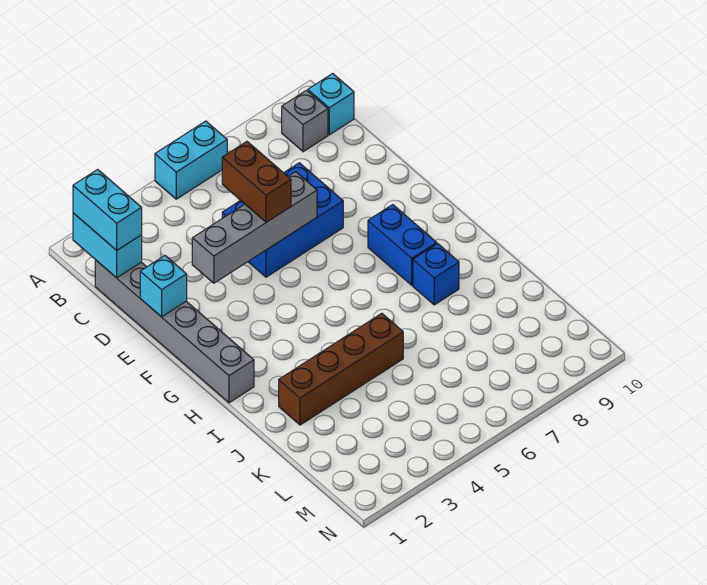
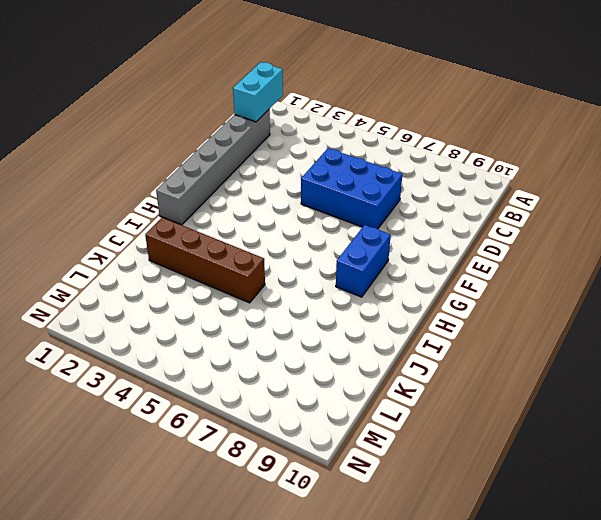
none -> cyan 1x2 brick [155,121,227,199]
none -> grey 1x1 brick [282,90,328,152]
none -> cyan 1x1 brick [308,74,354,135]

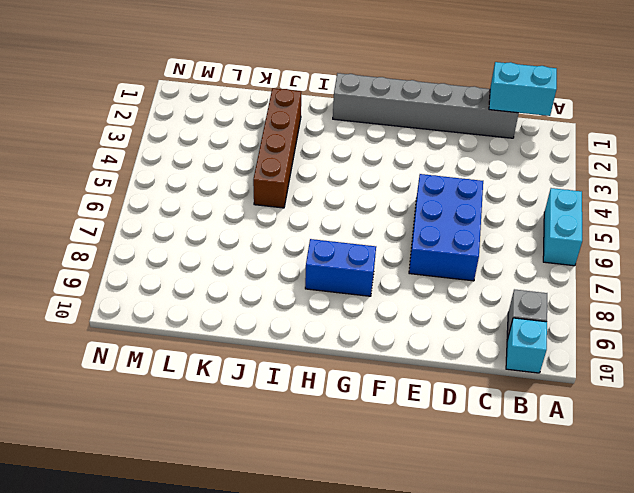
none -> blue 1x1 brick [413,244,459,305]
none -> cyan 1x1 brick [140,256,187,317]
none -> grey 1x4 brick [192,172,317,283]

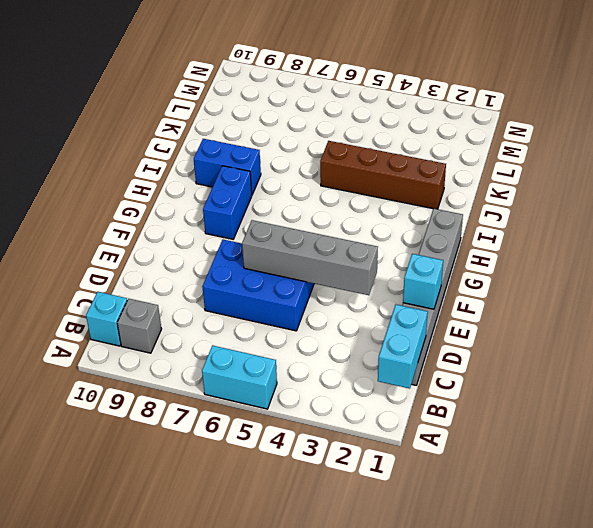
blue 1x2 brick [194,139,261,194] -> blue 1x1 brick [413,244,459,305]
none -> cyan 1x2 brick [73,169,142,250]
none -> brown 1x2 brick [222,142,291,222]

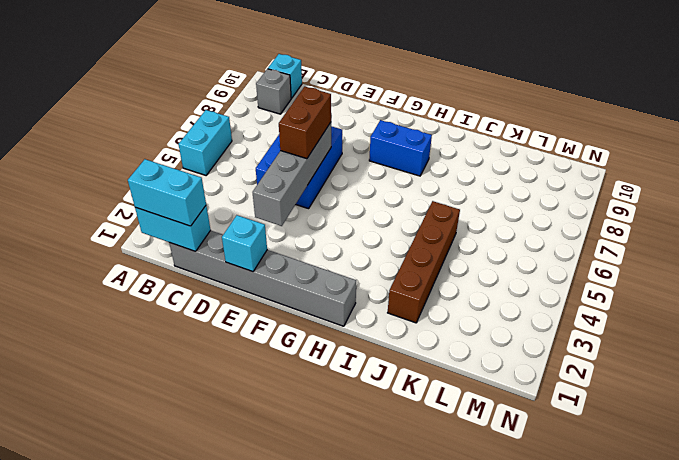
brown 1x2 brick [279,87,331,159] -> brown 1x2 brick turned to [222,142,291,222]
none -> blue 1x1 brick [413,244,459,305]

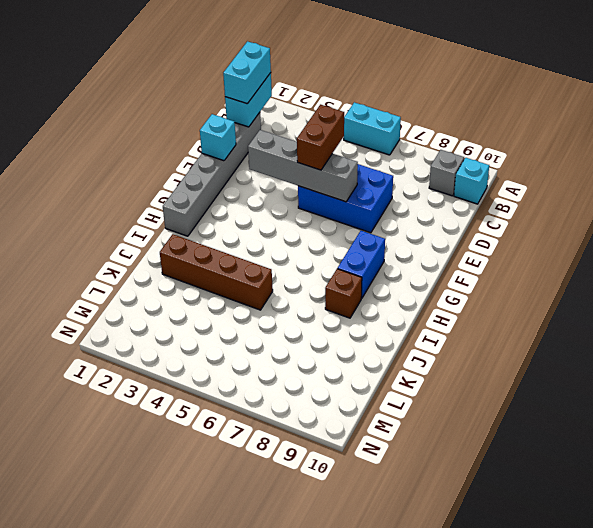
brown 1x1 brick [325,269,362,318] -> blue 1x1 brick [413,244,459,305]

